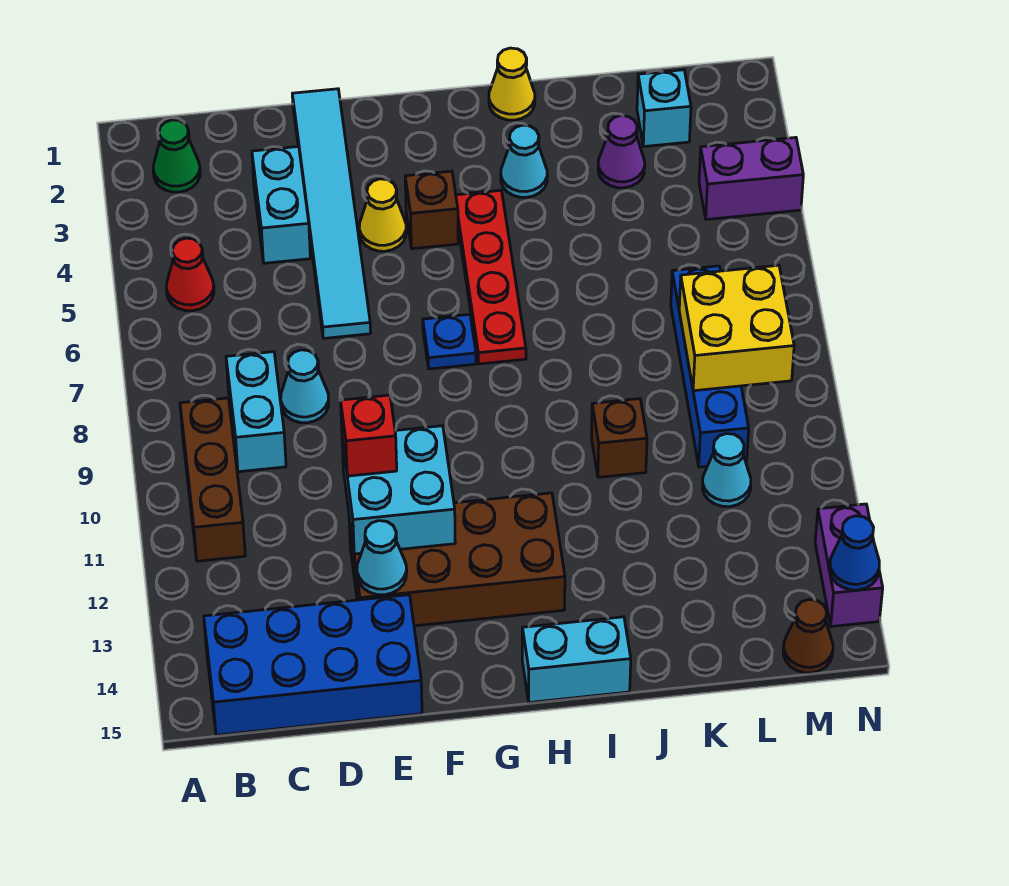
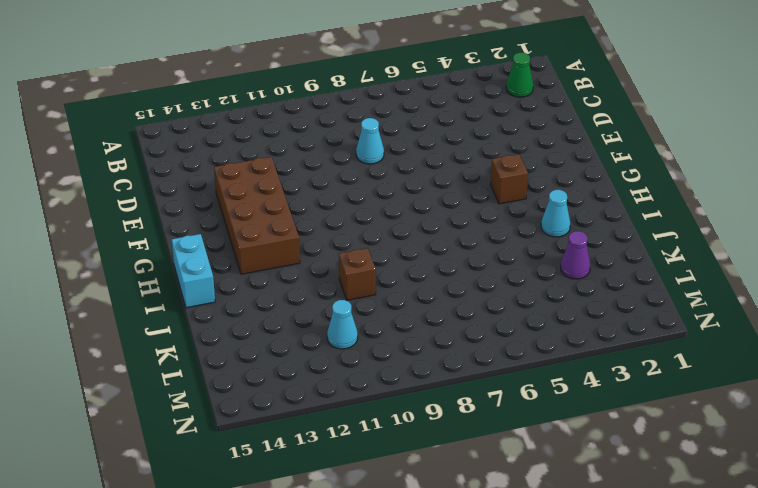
none -> red 1x1 cone [166,238,214,311]
none -> brown 1x3 brick [180,398,245,561]
none -> blue 2x4 brick [204,595,422,735]

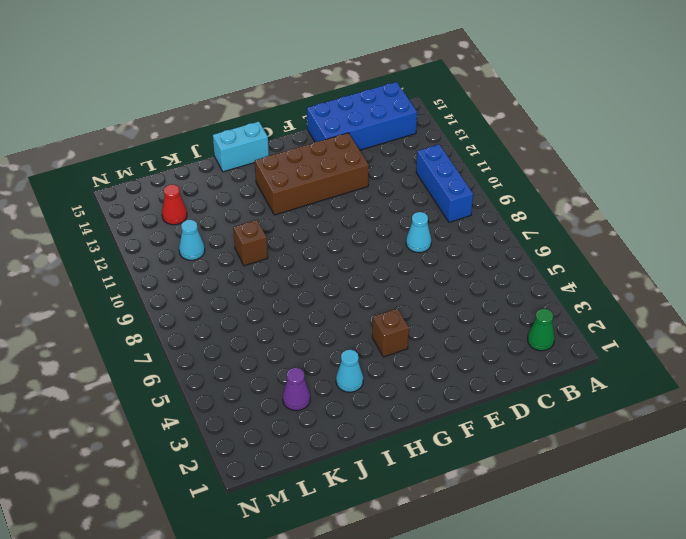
blue 1x3 brick [416,144,473,222] -> brown 1x3 brick [180,398,245,561]
red 1x1 cone [162,184,187,225] -> red 1x1 cone moved to [166,238,214,311]
none -> cyan 1x2 brick [226,352,286,472]
none -> cyan 1x2 brick [252,147,310,263]
none -> cyan 1x6 tile [292,89,371,338]

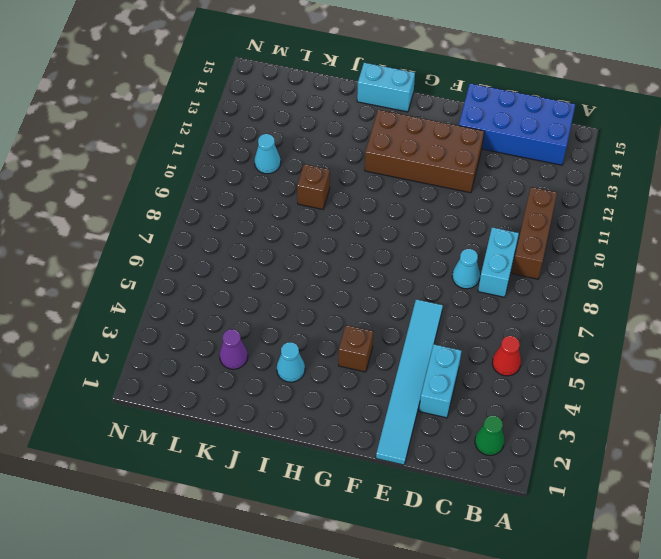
none -> yellow 1x1 cone [359,179,406,251]
none -> blue 1x1 plate [423,314,476,369]
none -> red 1x4 plate [456,190,526,364]

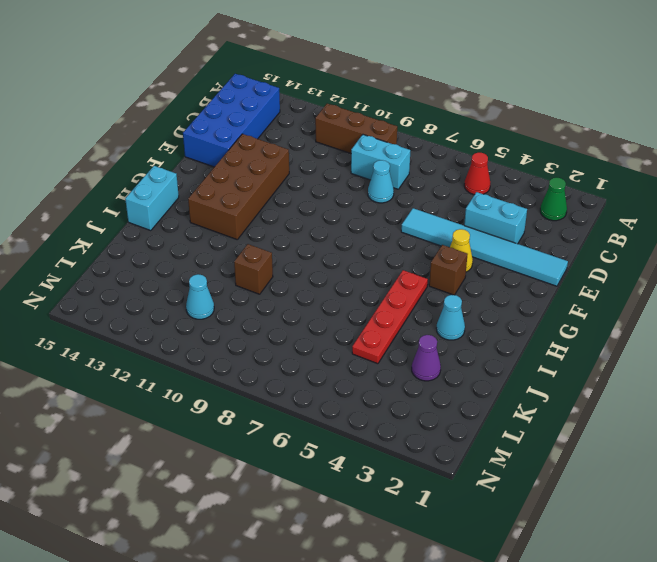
red 1x4 plate [352,270,428,364] -> red 1x4 plate turned to [456,190,526,364]
none -> blue 1x1 plate [423,314,476,369]
none -> yellow 1x1 cone [489,48,535,120]
none -> cyan 1x1 brick [637,70,691,147]

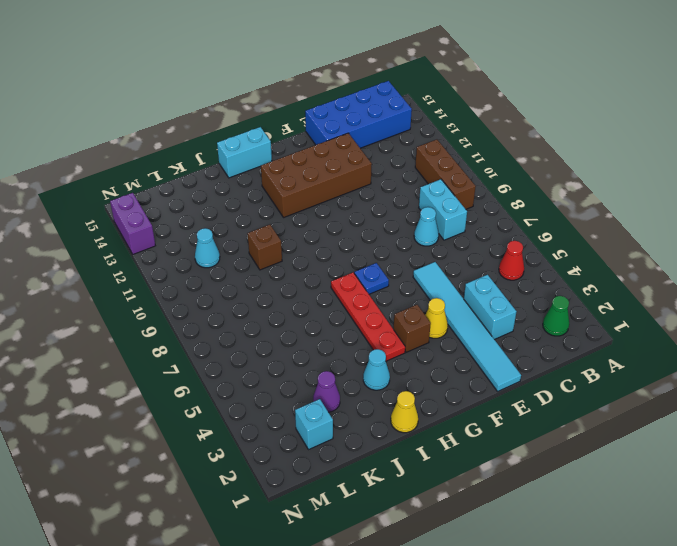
none -> blue 1x4 brick [671,266,749,467]
none -> purple 1x2 brick [699,137,803,220]
none -> brown 1x1 cone [783,600,833,673]

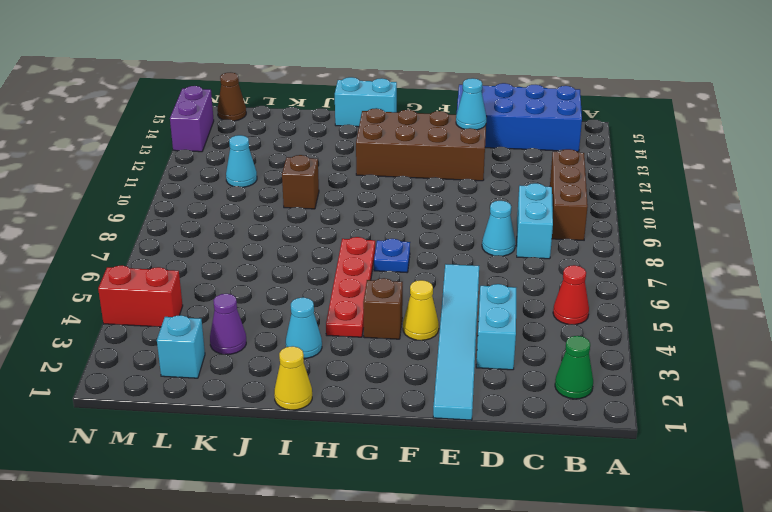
red 1x2 brick [98,265,183,327] -> purple 1x2 brick [699,137,803,220]
none -> blue 1x4 brick [671,266,749,467]
none -> cyan 2x2 brick [342,426,455,554]
none -> yellow 2x2 brick [679,265,794,391]

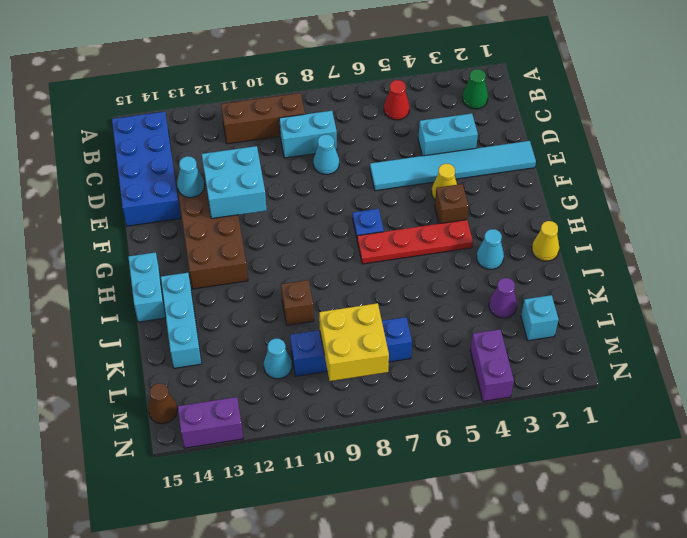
cyan 1x3 brick [161,273,202,368] -> none
none -> blue 1x1 cone [830,516,879,590]
none -> red 1x1 brick [341,395,397,476]

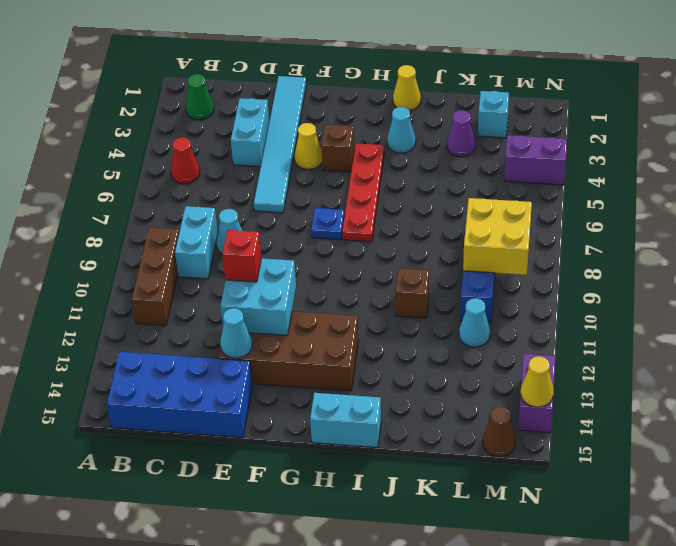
yellow 1x1 cone [521,356,554,407] -> blue 1x1 cone [830,516,879,590]

